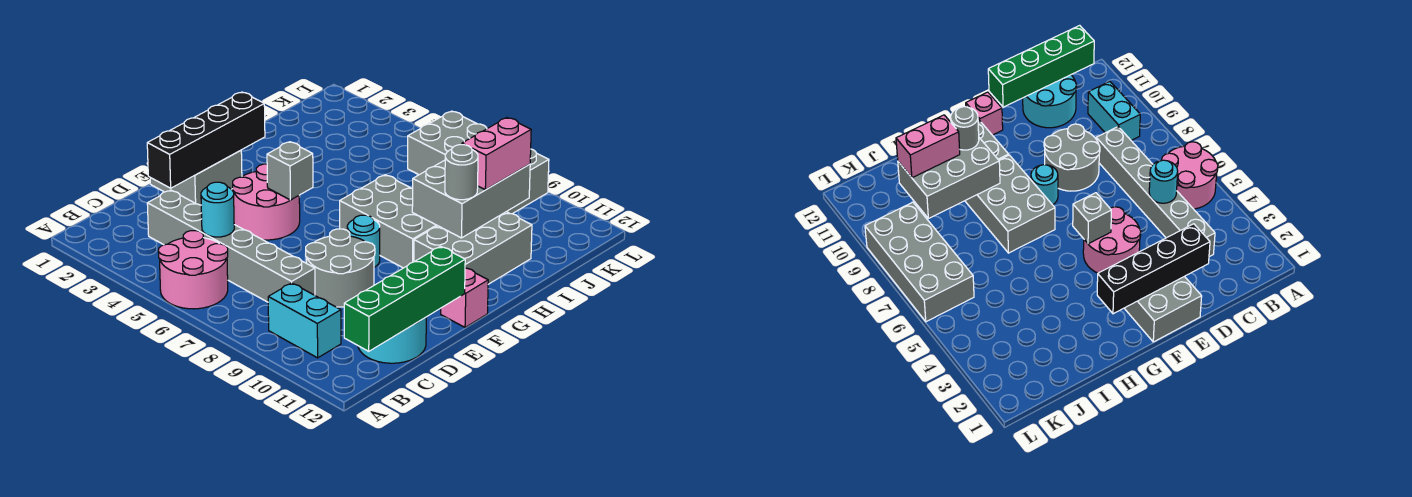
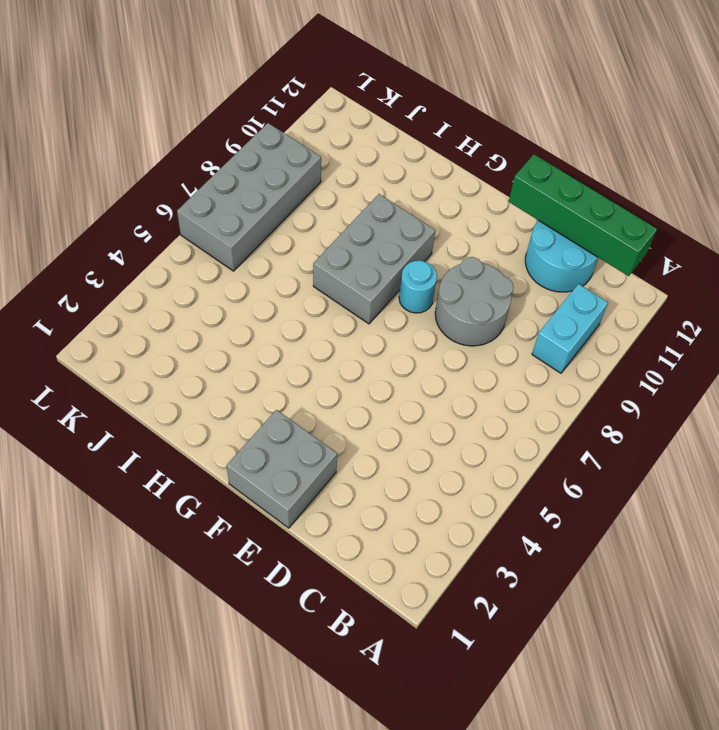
none -> pink 2x2 round brick [158,231,228,309]
none -> grey 1x6 brick [147,190,315,302]
none -> pink 2x2 round brick [233,164,300,240]

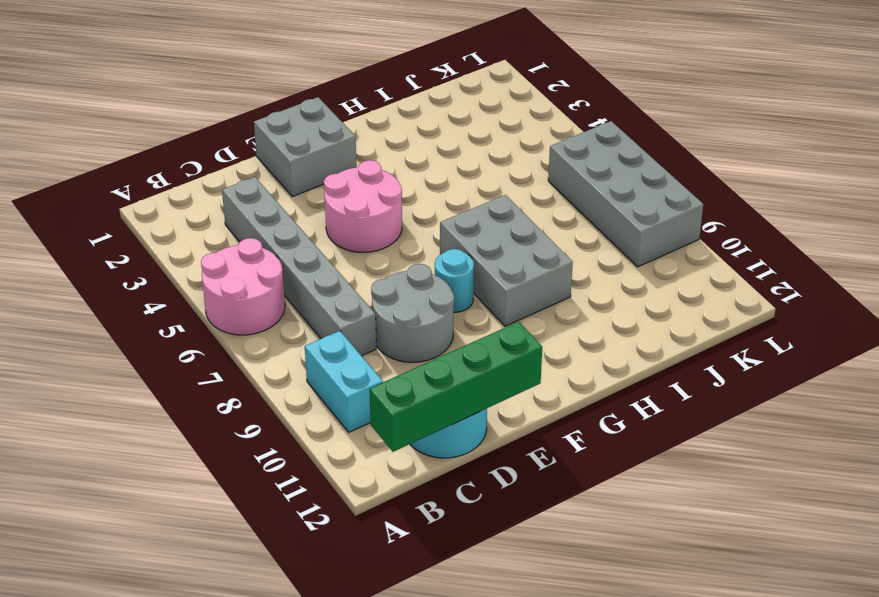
none -> pink 1x1 brick [441,268,488,327]
none -> grey 2x3 brick [414,212,532,284]
none -> cyan 1x1 round brick [201,182,234,237]

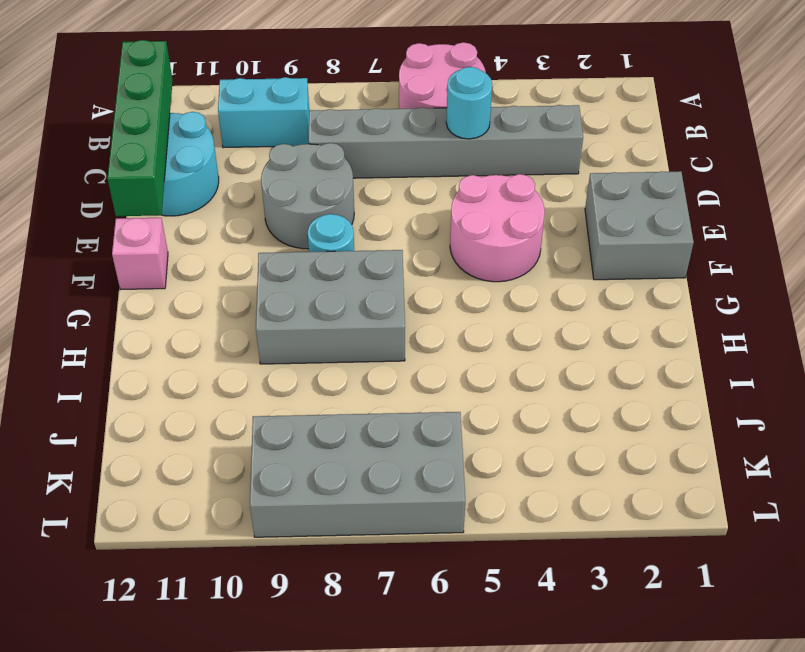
none -> grey 2x3 brick [414,212,532,284]
none -> black 1x4 brick [147,92,265,188]
none -> grey 1x1 brick [267,142,313,200]

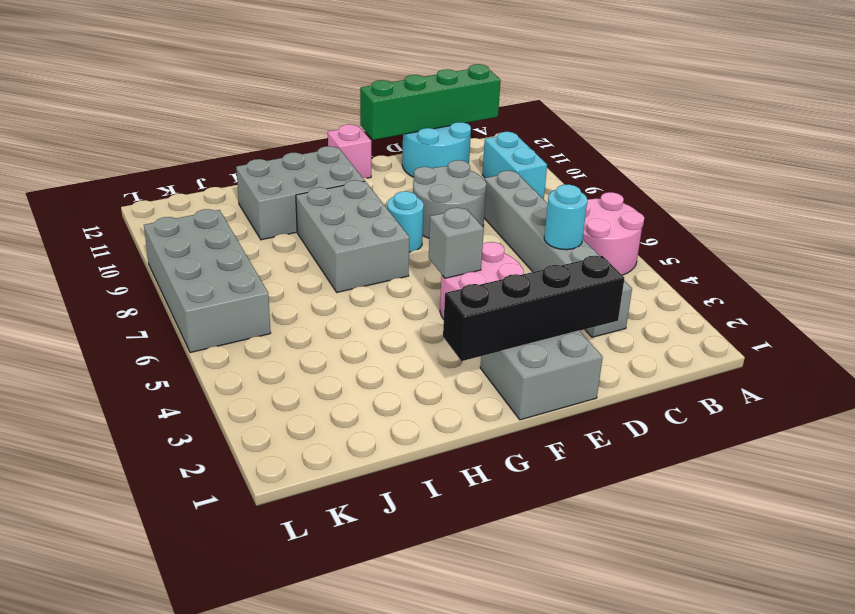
none -> grey 2x3 brick [412,160,530,238]
none -> grey 1x1 round brick [445,145,478,200]
none -> pink 1x2 brick [462,118,531,190]

